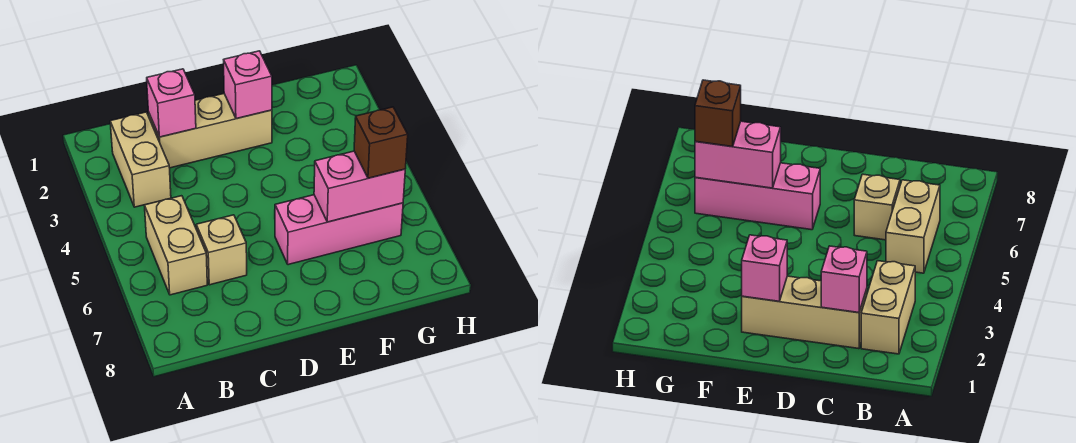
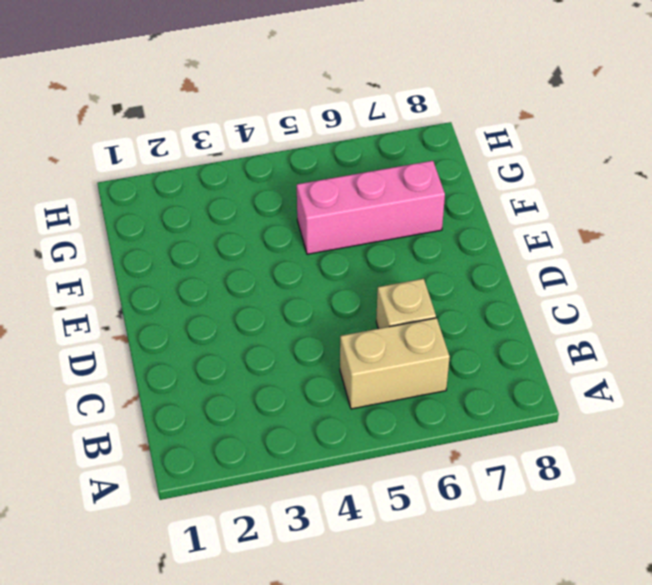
pink 1x3 brick [297,161,445,254] -> pink 1x3 brick turned to [275,195,403,265]
none -> tan 1x2 brick [110,112,171,207]
none -> tan 1x3 brick [149,94,272,168]

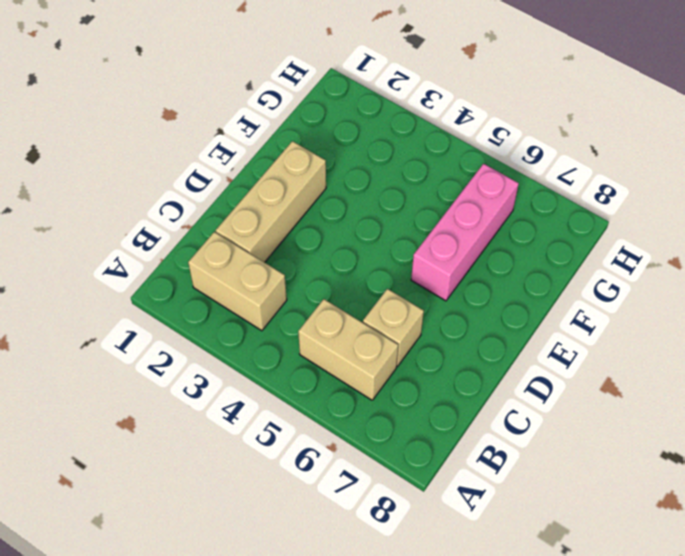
none -> pink 1x1 brick [147,69,196,137]
none -> pink 1x1 brick [224,51,272,119]

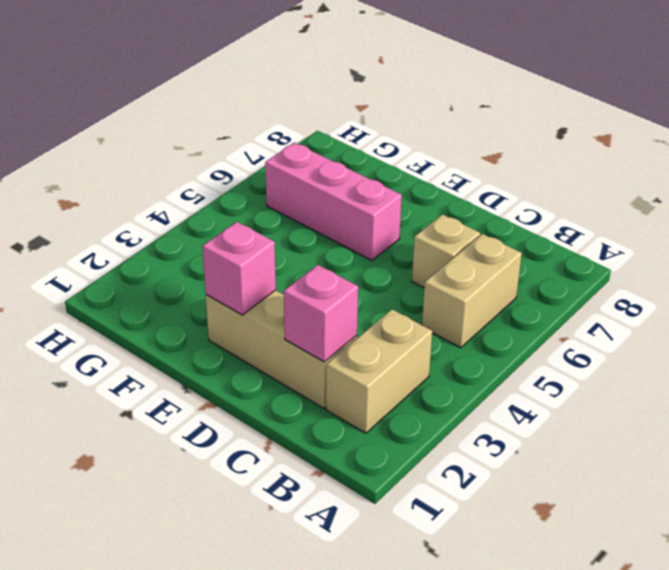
none -> pink 1x2 brick [314,151,405,222]
none -> brown 1x1 brick [354,107,408,178]

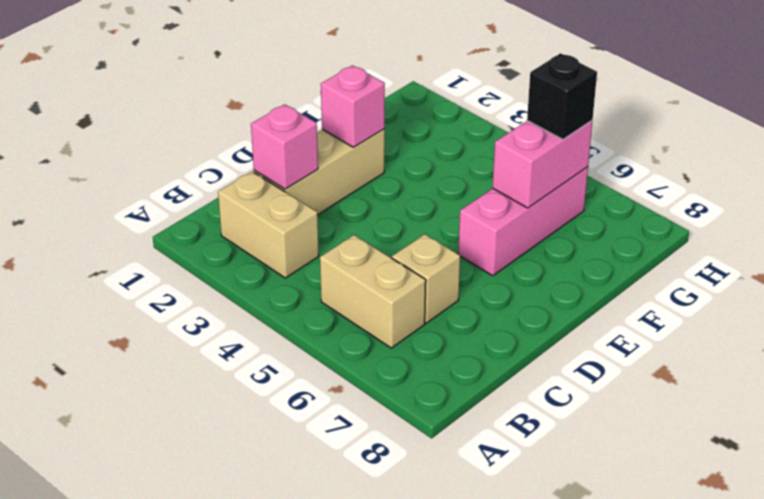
black 1x1 brick [527,53,597,139] -> brown 1x1 brick [354,107,408,178]

